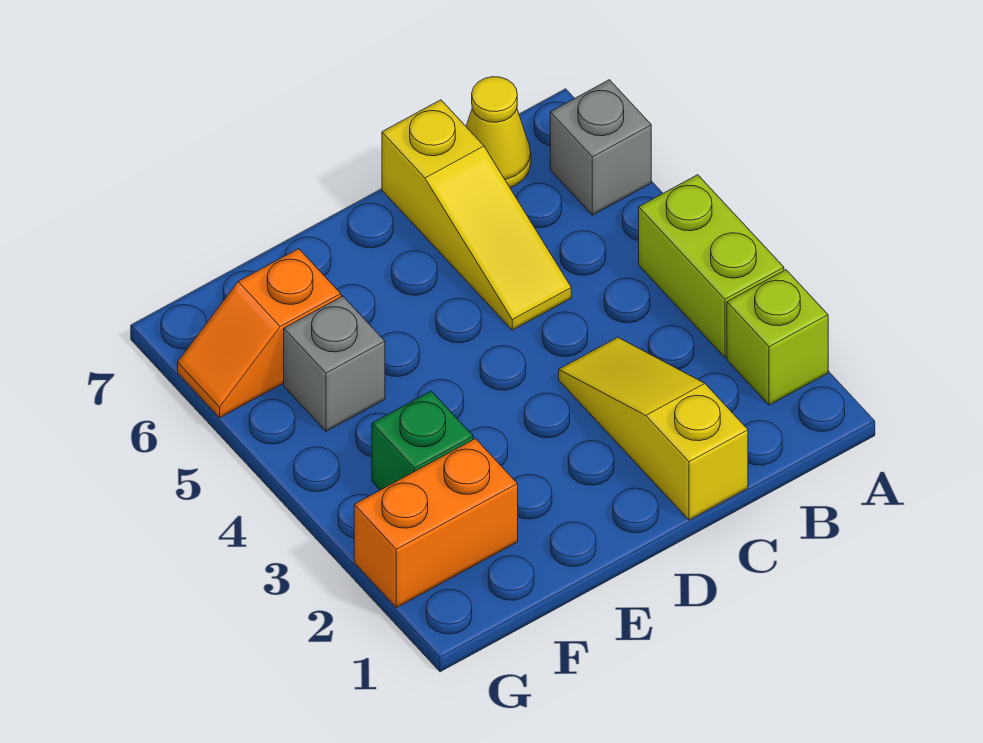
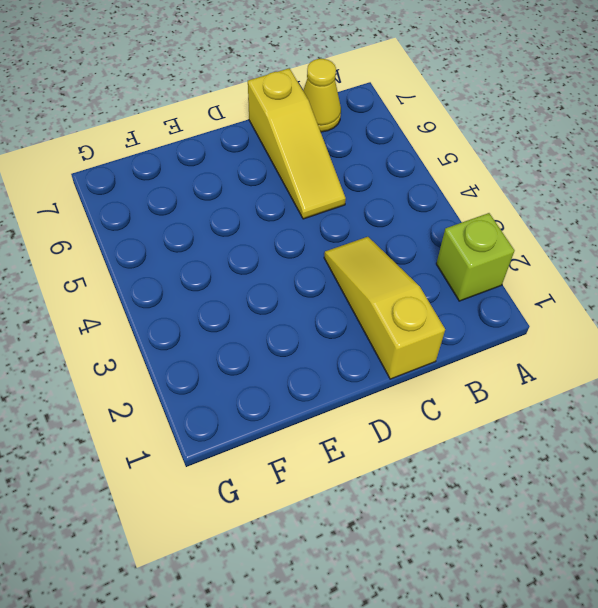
none -> lime 1x2 brick [639,175,784,357]
none -> grey 1x1 brick [550,80,651,215]

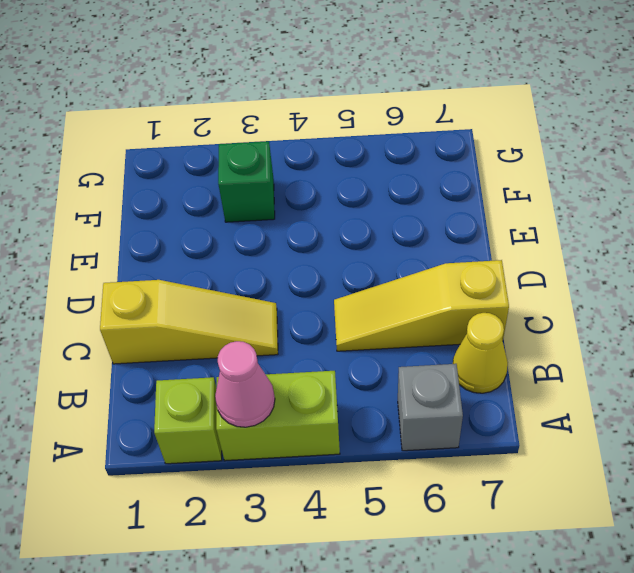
pink 1x1 cone [215,341,275,427] -> none
none -> orange 1x2 brick [354,439,518,608]
none -> grey 1x1 brick [284,296,385,431]

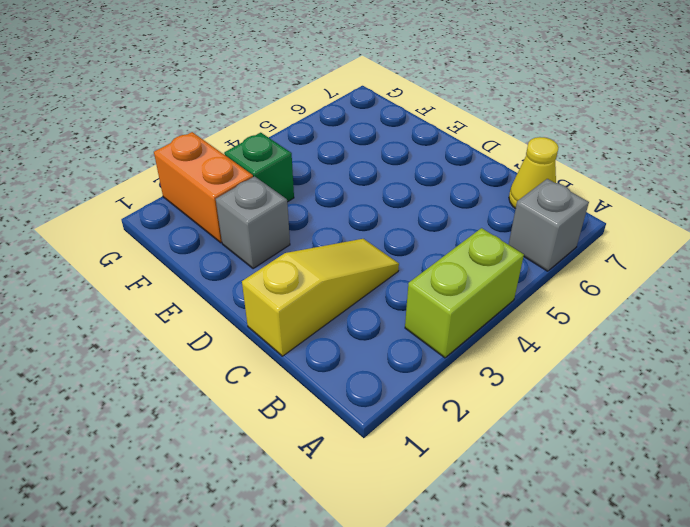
grey 1x1 brick [216,176,290,269] -> grey 1x1 brick moved to [284,296,385,431]
none -> lime 1x1 brick [727,270,828,405]
none -> yellow 1x3 slope [382,100,571,330]

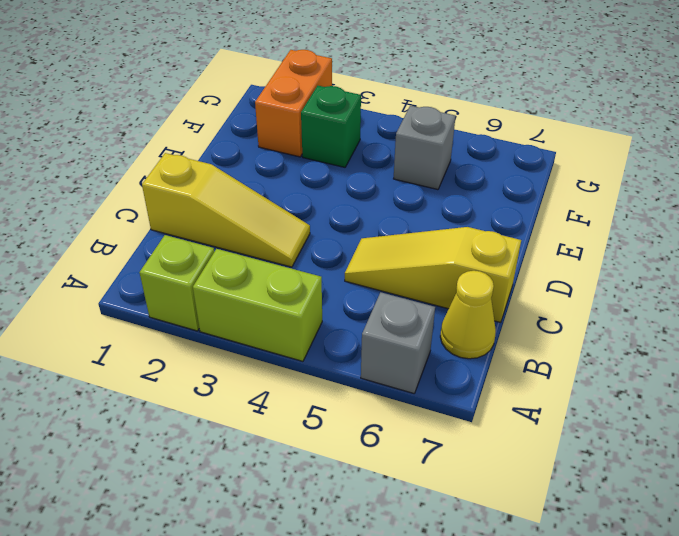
none -> orange 1x2 slope [178,249,341,418]

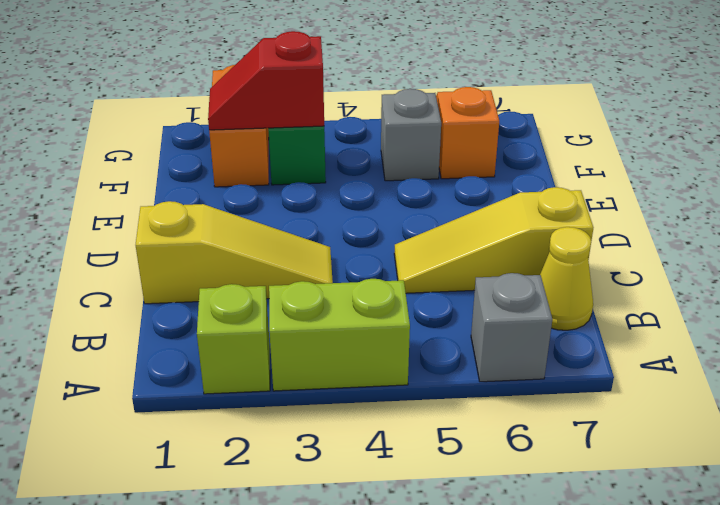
red 1x2 slope [208,31,324,130] -> none

